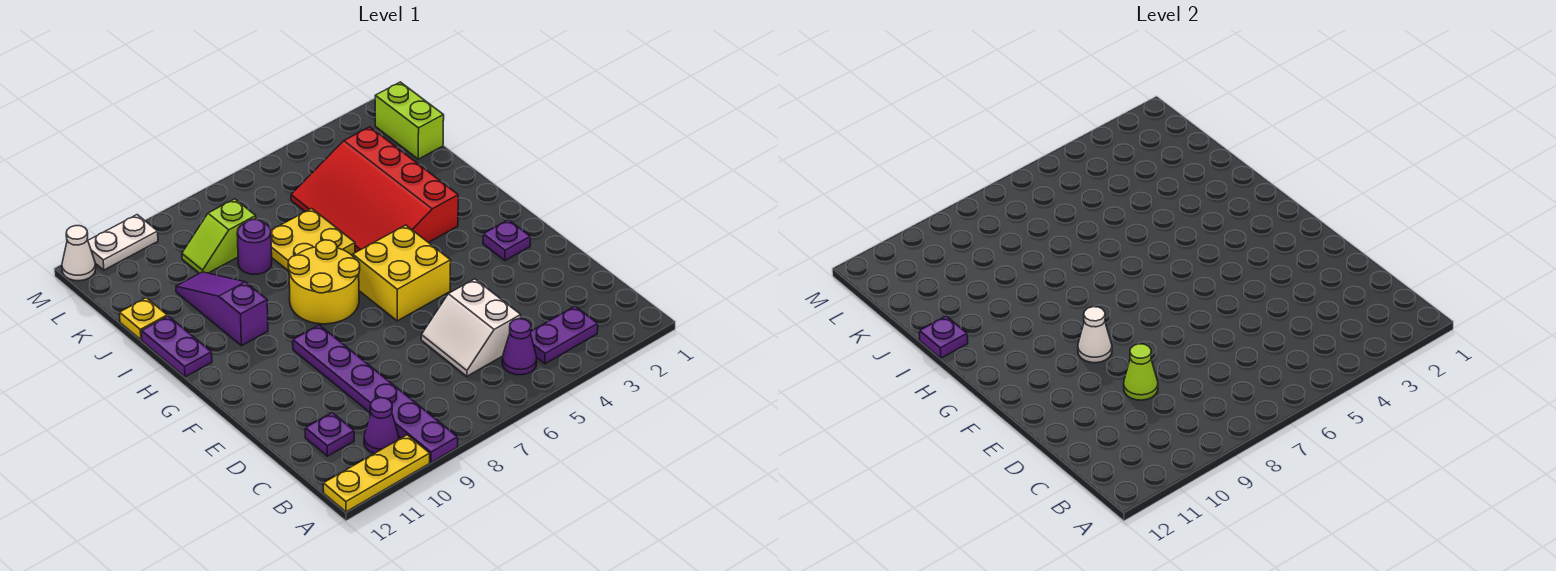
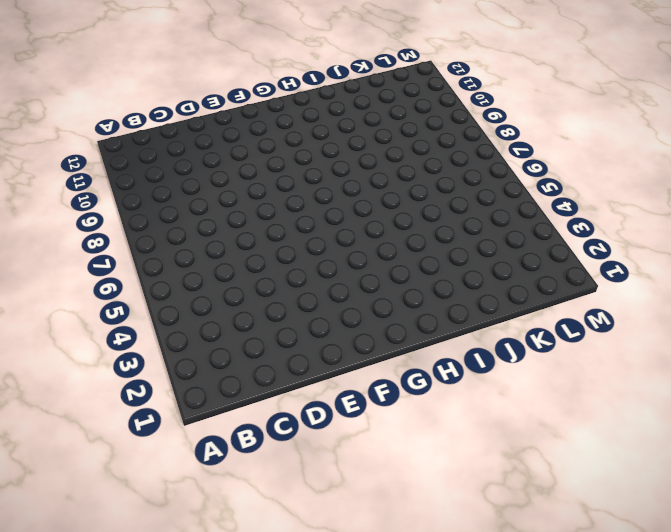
none -> purple 1x6 plate [293,325,458,462]
none -> yellow 1x3 plate [323,435,430,512]
none -> purple 1x2 plate [531,306,598,364]

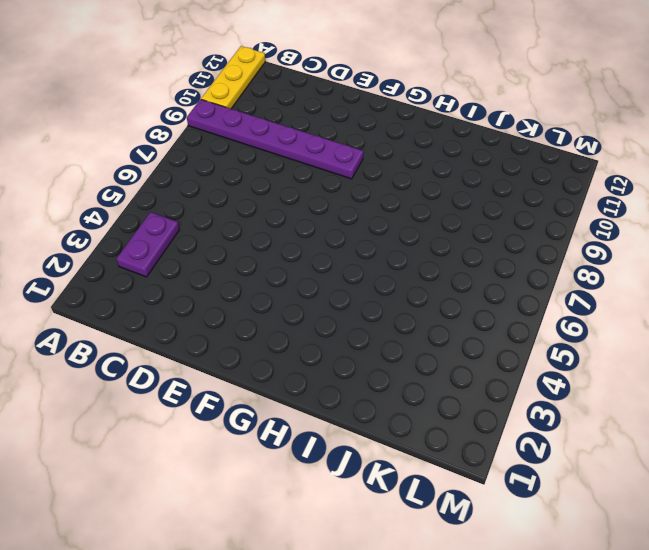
none -> purple 1x1 cone [502,319,537,375]
none -> purple 1x1 cone [364,398,399,453]
none -> white 2x2 slope [421,279,521,376]

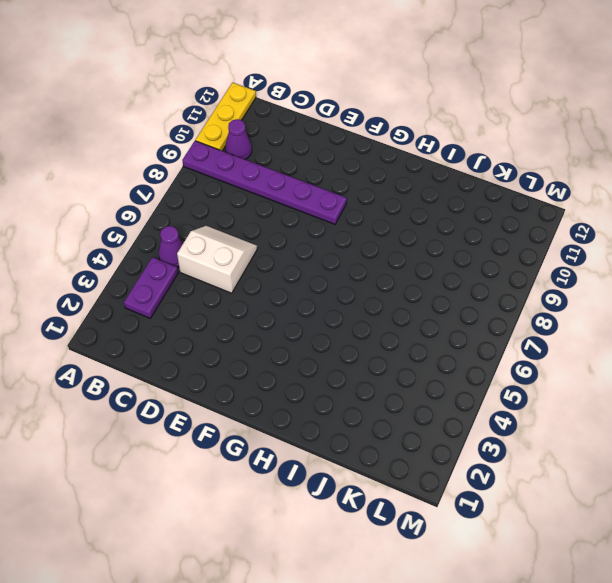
none -> purple 1x1 plate [305,413,354,456]
none -> purple 1x1 plate [483,220,530,260]
none -> yellow 2x2 brick [353,225,451,321]

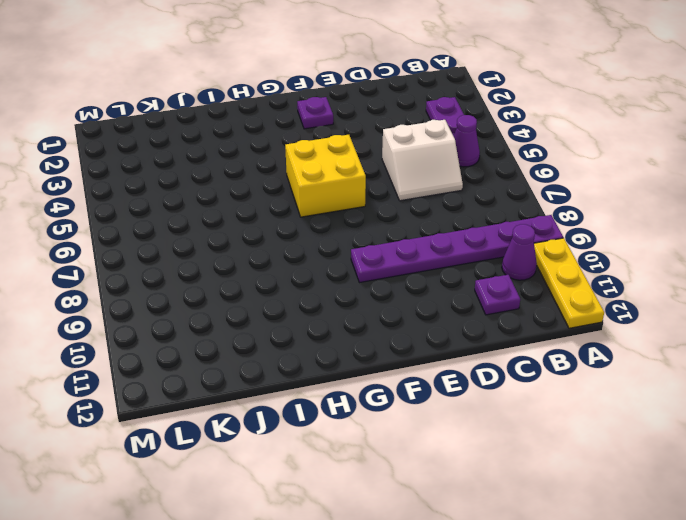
none -> yellow 2x2 round brick [288,240,360,324]
none -> red 3x4 slope [291,127,458,252]
none -> purple 1x3 slope [176,272,268,346]

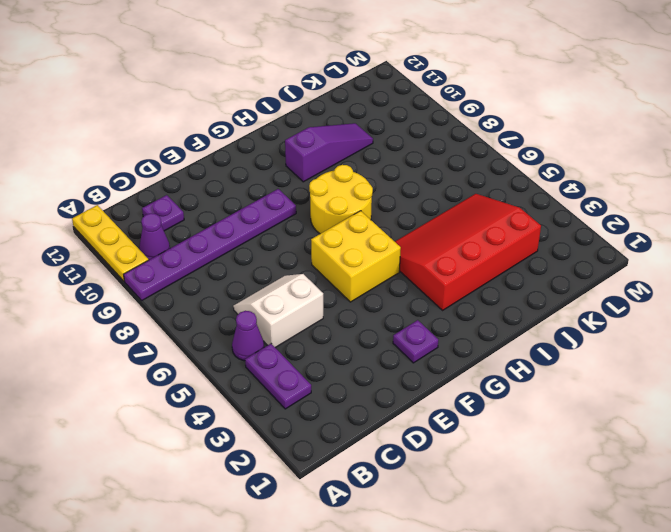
none -> purple 1x2 plate [141,316,212,377]
none -> yellow 2x2 plate [271,208,355,271]
none -> purple 1x1 round brick [237,219,272,274]

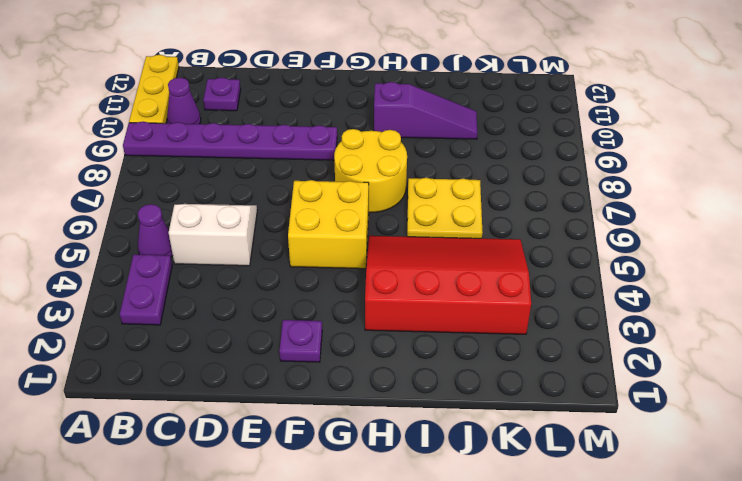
none -> purple 1x2 plate [141,316,212,377]
none -> purple 1x1 round brick [237,219,272,274]
none -> yellow 1x1 plate [119,298,167,340]

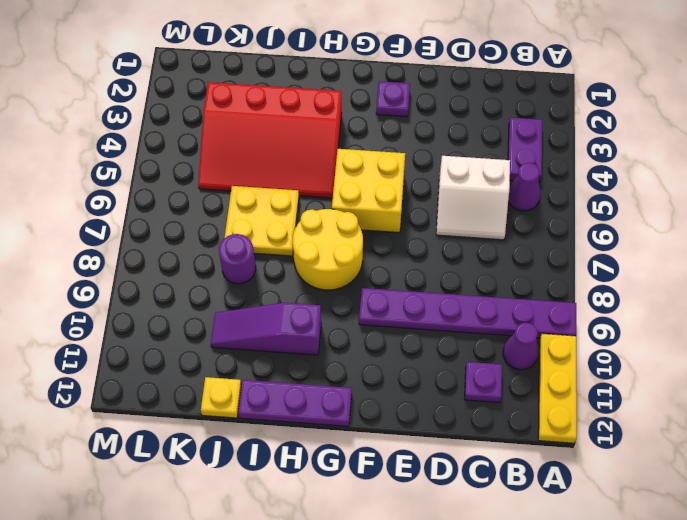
purple 1x3 plate [238,380,352,426] -> purple 1x2 plate [141,316,212,377]
none -> lime 1x2 brick [375,82,444,159]
none -> lime 1x2 slope [182,199,256,273]
none -> white 1x2 plate [88,215,158,270]

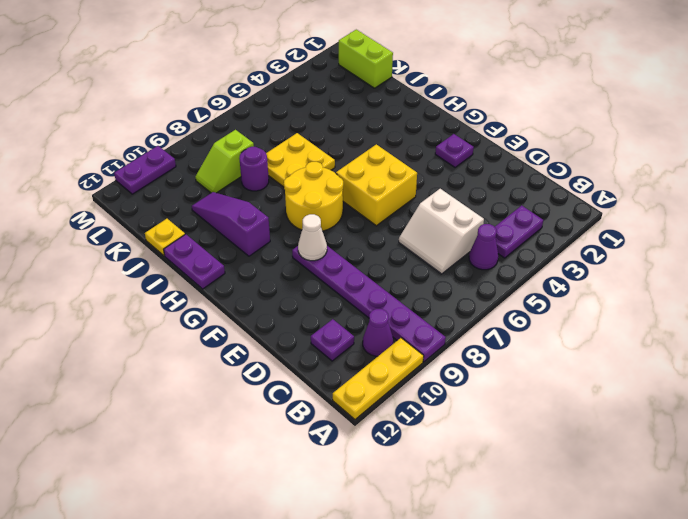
purple 1x2 plate [114,146,176,194] -> white 1x2 plate [88,215,158,270]
none -> red 3x4 slope [291,127,458,252]
none -> white 1x1 cone [62,226,96,281]
none -> lime 1x1 cone [1124,344,1158,400]

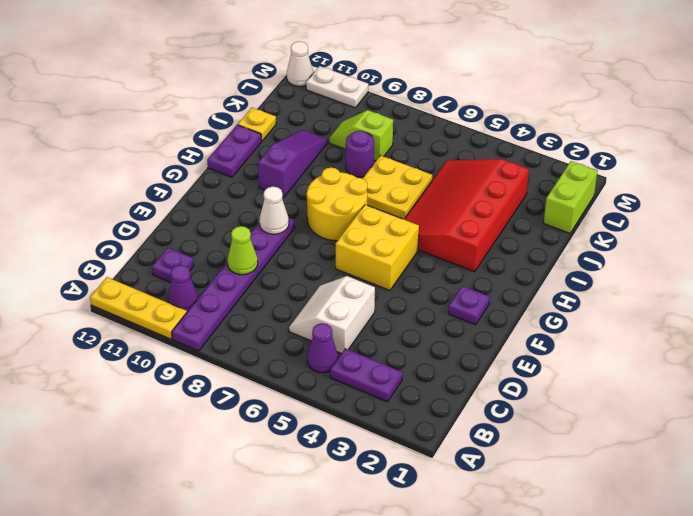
none -> purple 1x1 plate [919,316,968,358]

